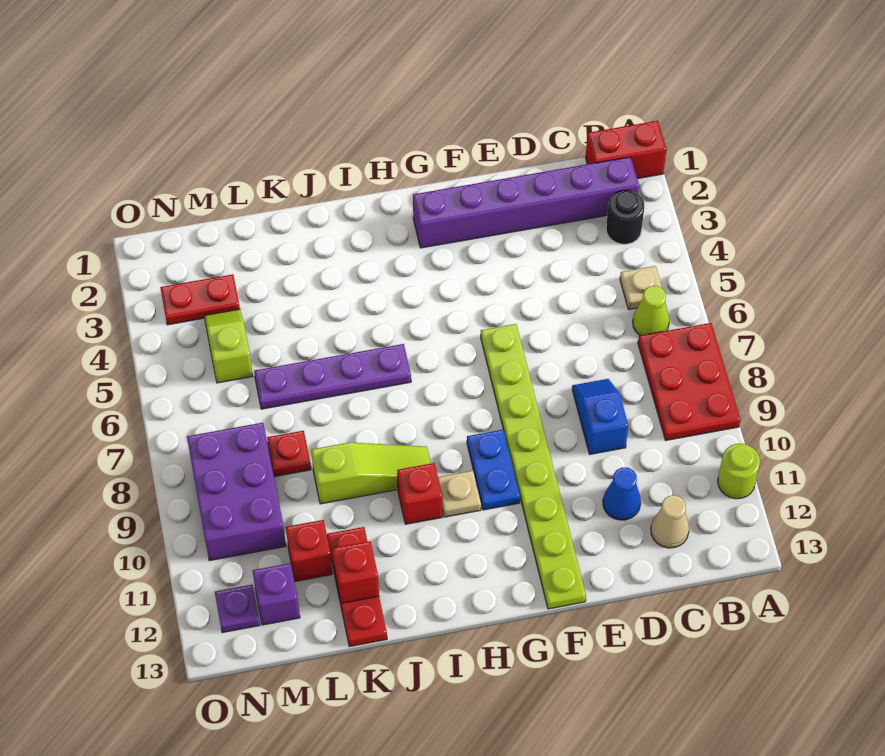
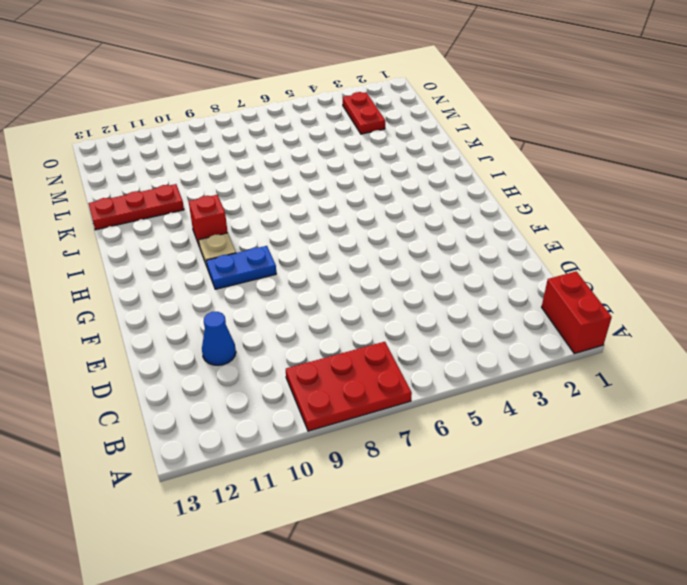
none -> lime 1x1 round brick [718,444,760,499]
none -> purple 1x6 brick [413,157,639,248]
none -> black 1x1 round brick [606,190,644,244]

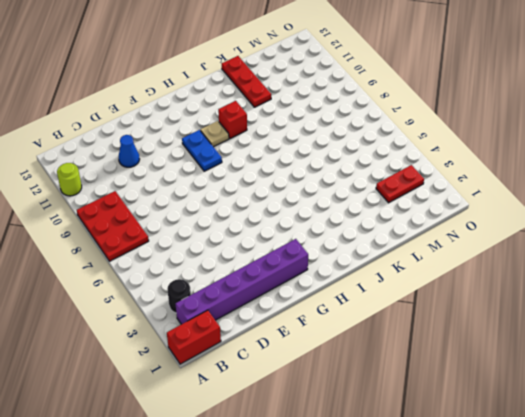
none -> tan 1x1 plate [620,266,662,310]
none -> lime 1x1 cone [633,286,669,336]
none -> tan 1x1 cone [651,495,689,548]

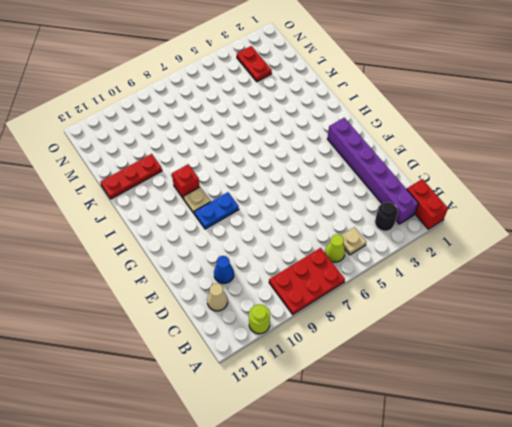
none -> blue 1x2 slope [572,379,628,454]
none -> lime 1x8 plate [481,324,586,609]
none -> purple 1x4 plate [254,344,411,409]

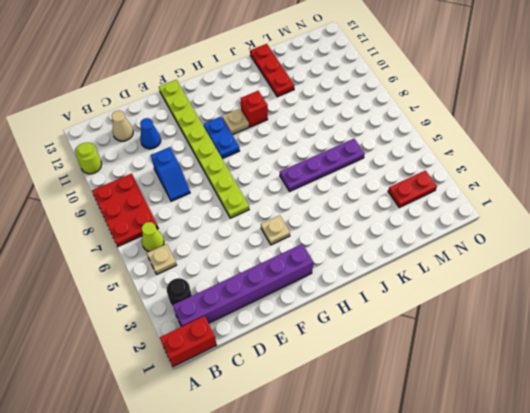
tan 1x1 plate [261,215,290,245] -> none
none -> lime 1x3 slope [311,442,431,504]
none -> red 1x1 plate [267,431,311,476]
none -> red 1x1 brick [286,520,332,581]

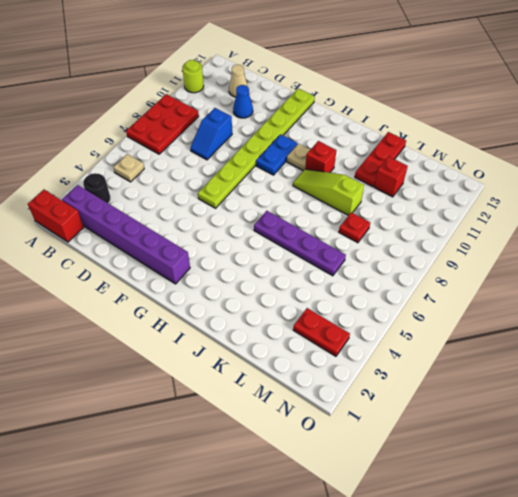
none -> lime 1x1 cone [633,286,669,336]
none -> lime 1x2 slope [204,309,253,383]
none -> purple 2x3 brick [187,423,286,561]

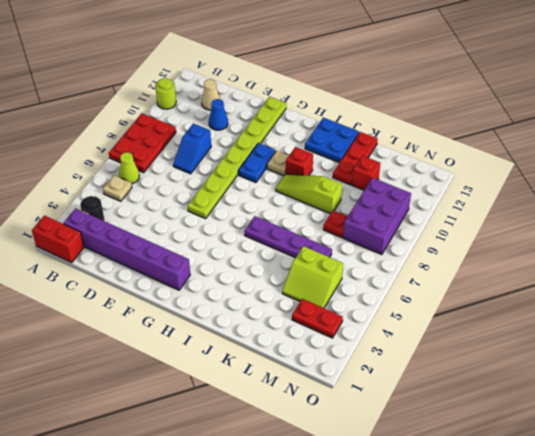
blue 2x2 plate [305,118,359,163] -> none
lime 2x2 slope [282,246,343,308] -> lime 1x2 slope [204,309,253,383]
none -> purple 1x1 brick [253,563,300,625]
none -> purple 1x1 plate [215,585,260,633]
none -> red 1x1 brick [332,541,379,603]

